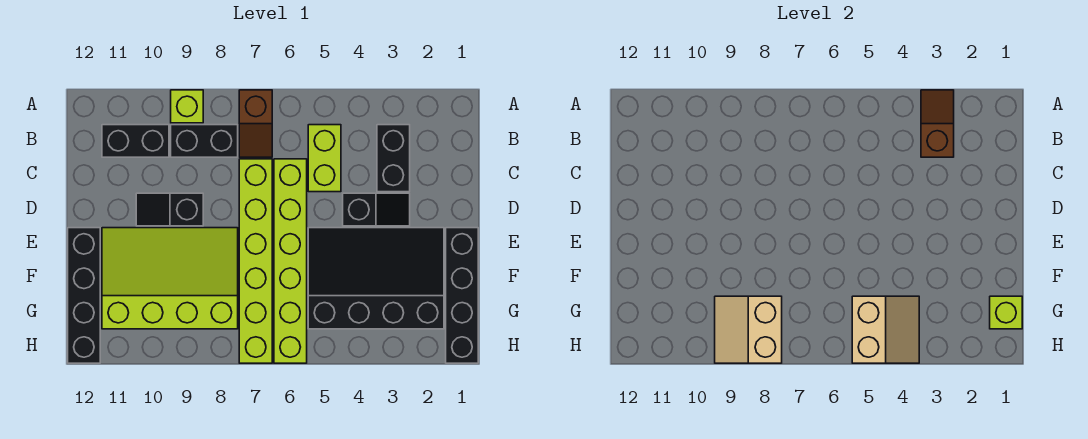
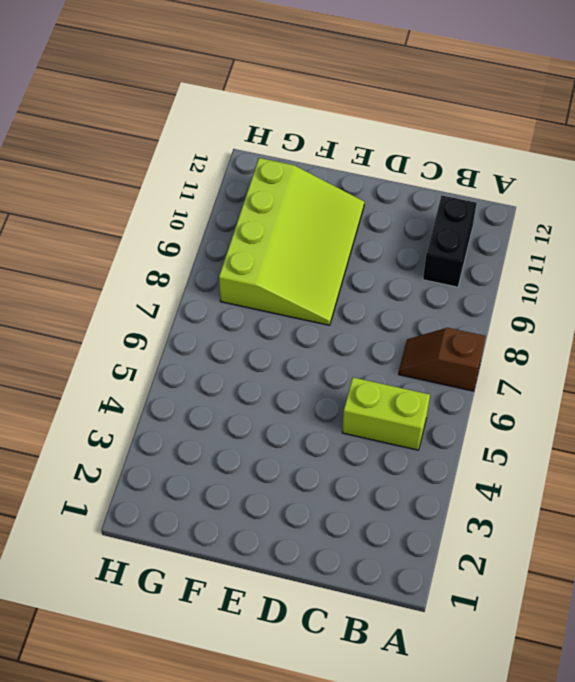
none -> lime 1x1 brick [171,90,203,123]
none -> black 1x2 brick [377,125,410,192]
none -> black 1x2 brick [171,125,238,157]

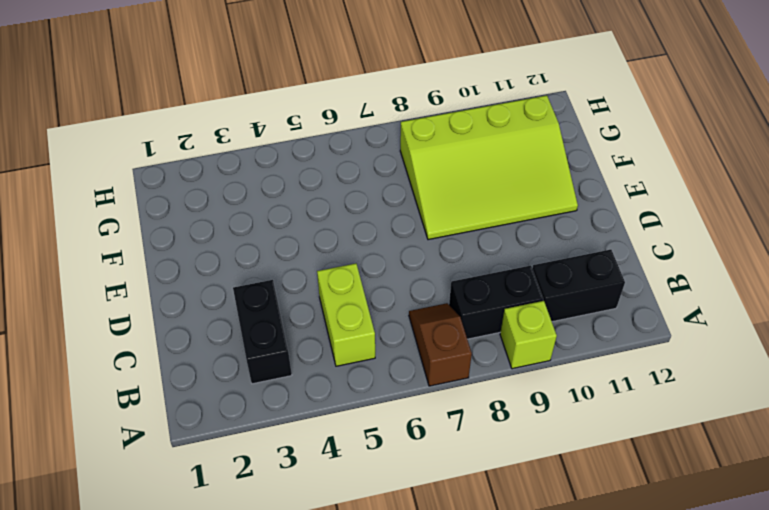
none -> lime 1x6 brick [274,159,307,363]
none -> lime 1x6 brick [239,159,272,363]
none -> black 1x2 slope [343,193,410,226]

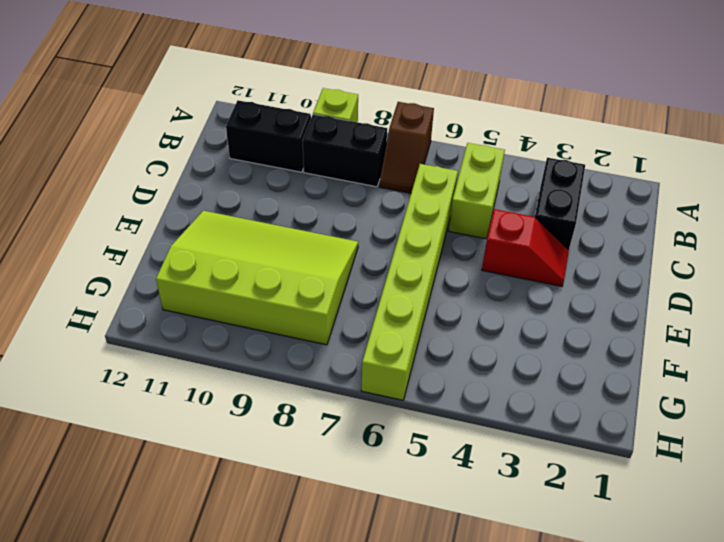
red 1x2 slope [482,209,569,286] -> black 1x2 slope [343,193,410,226]
none -> lime 1x6 brick [239,159,272,363]
none -> black 1x2 slope [136,193,203,226]
none -> black 1x4 brick [446,228,478,363]

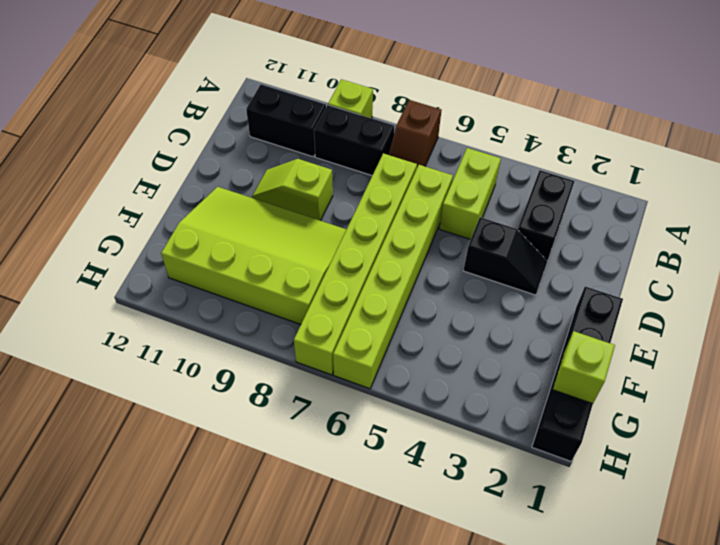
lime 1x2 slope [252,159,333,221] -> black 1x2 slope [136,193,203,226]
none -> black 3x4 slope [308,228,444,329]
none -> black 1x4 brick [68,228,100,363]
none -> brown 1x2 slope [921,90,954,157]

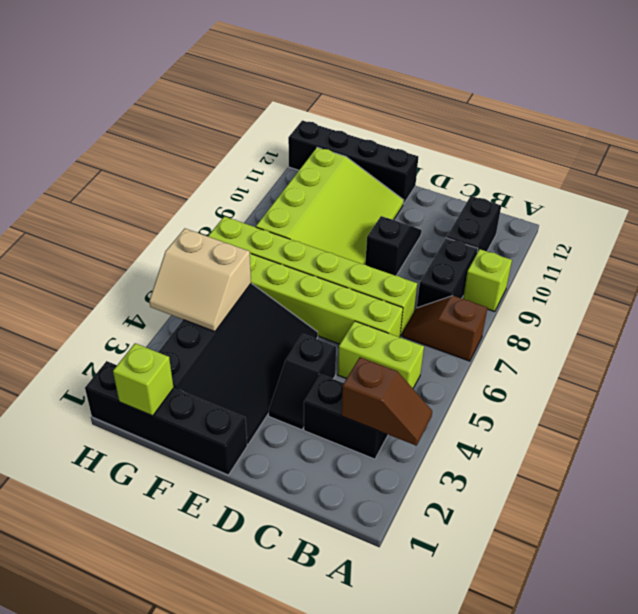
none -> tan 2x2 slope [715,296,782,363]

